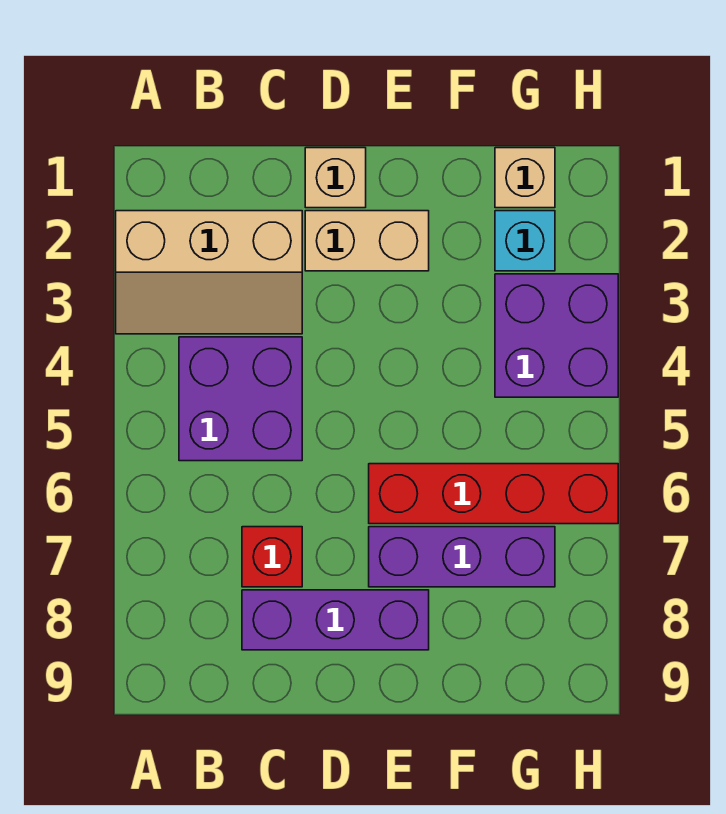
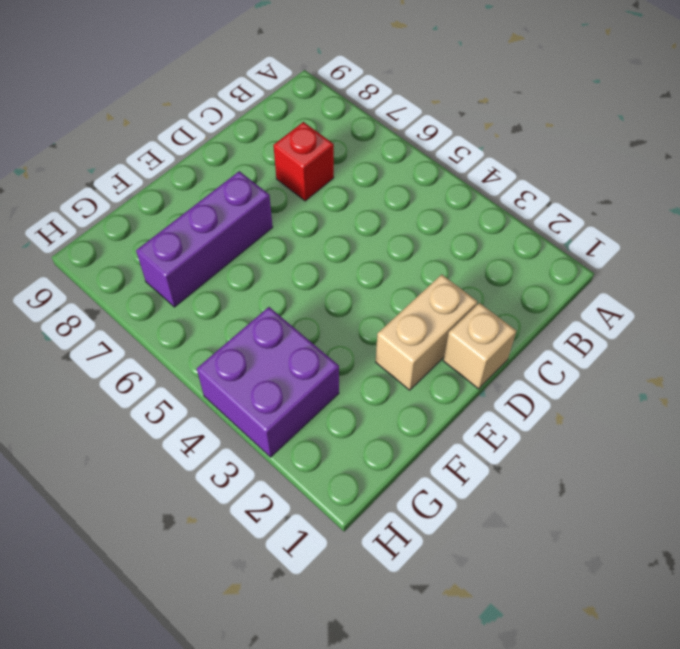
none -> tan 2x3 slope [116,211,302,334]
none -> purple 2x2 brick [179,337,302,461]

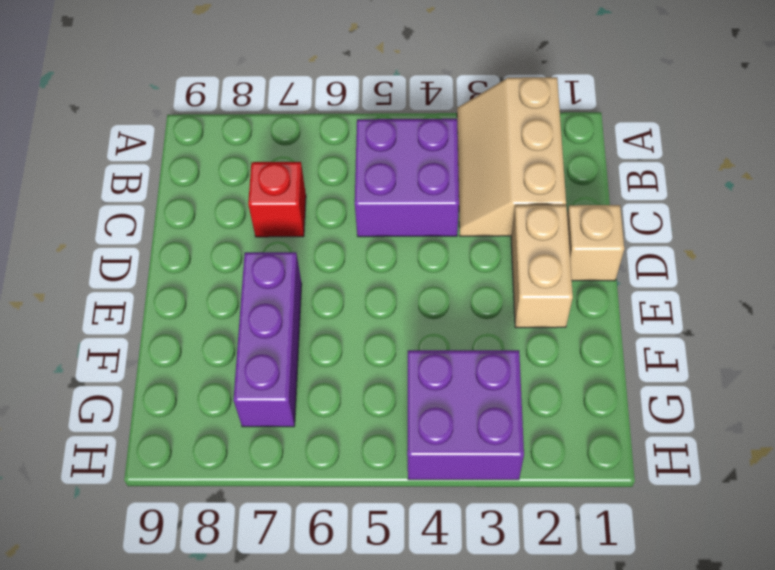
none -> purple 1x3 brick [242,590,429,650]
none -> red 1x4 brick [369,464,618,524]

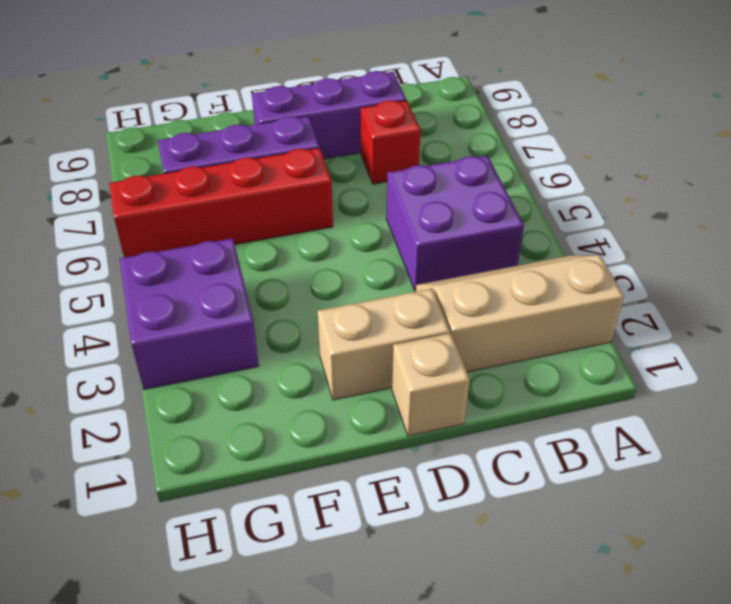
none -> tan 1x1 brick [495,148,555,208]
none -> cyan 1x1 brick [495,211,555,271]

